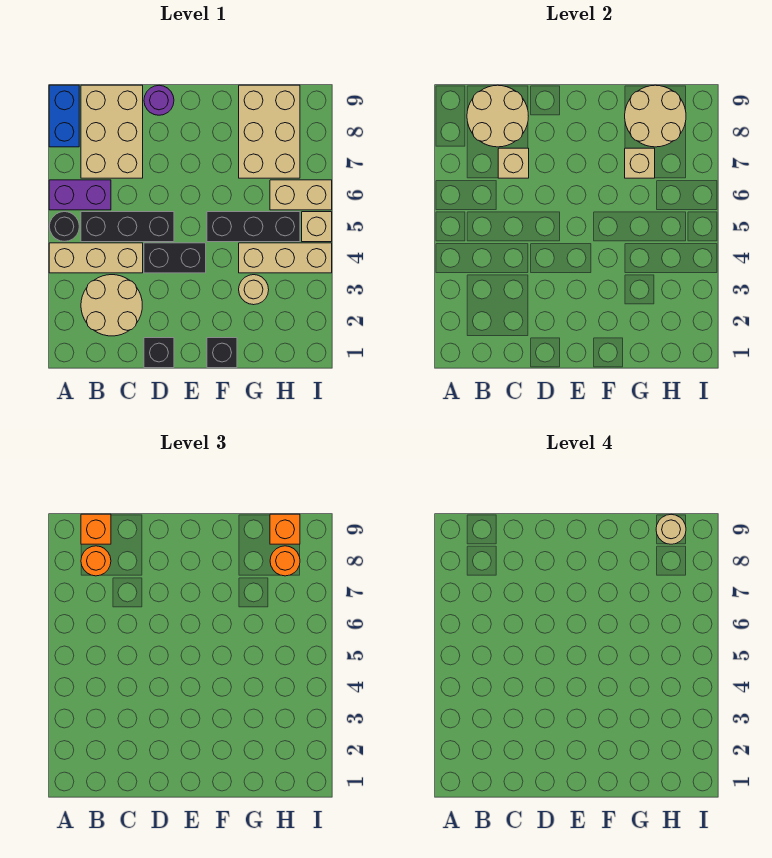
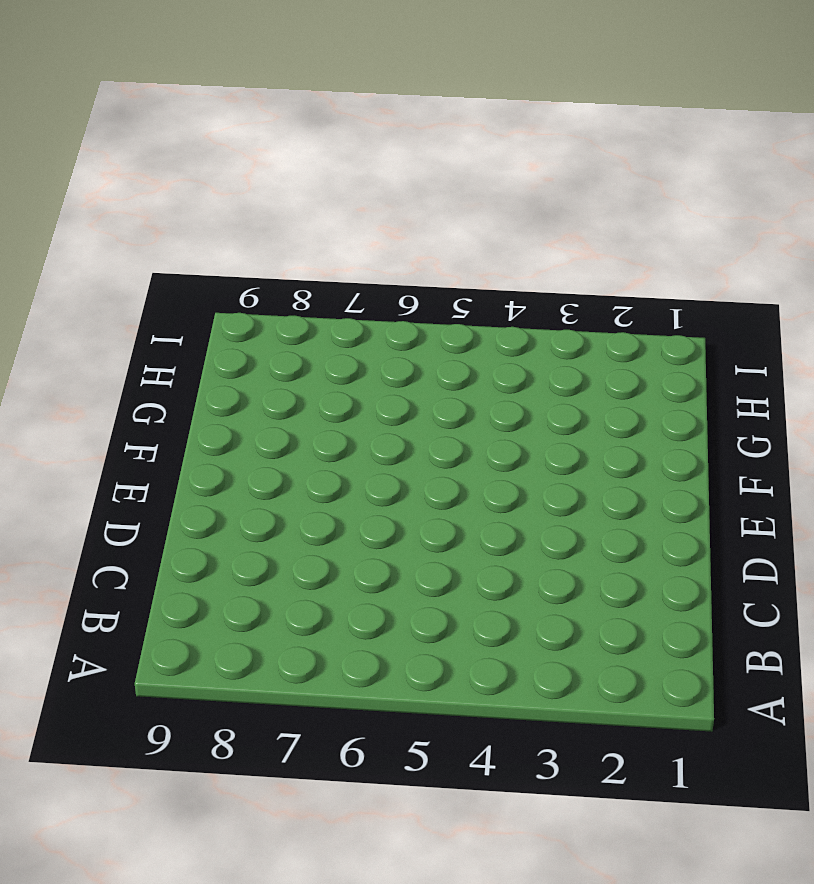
none -> tan 1x3 brick [49,243,143,273]
none -> black 1x1 round brick [49,212,79,241]
none -> purple 1x2 brick [49,180,111,210]

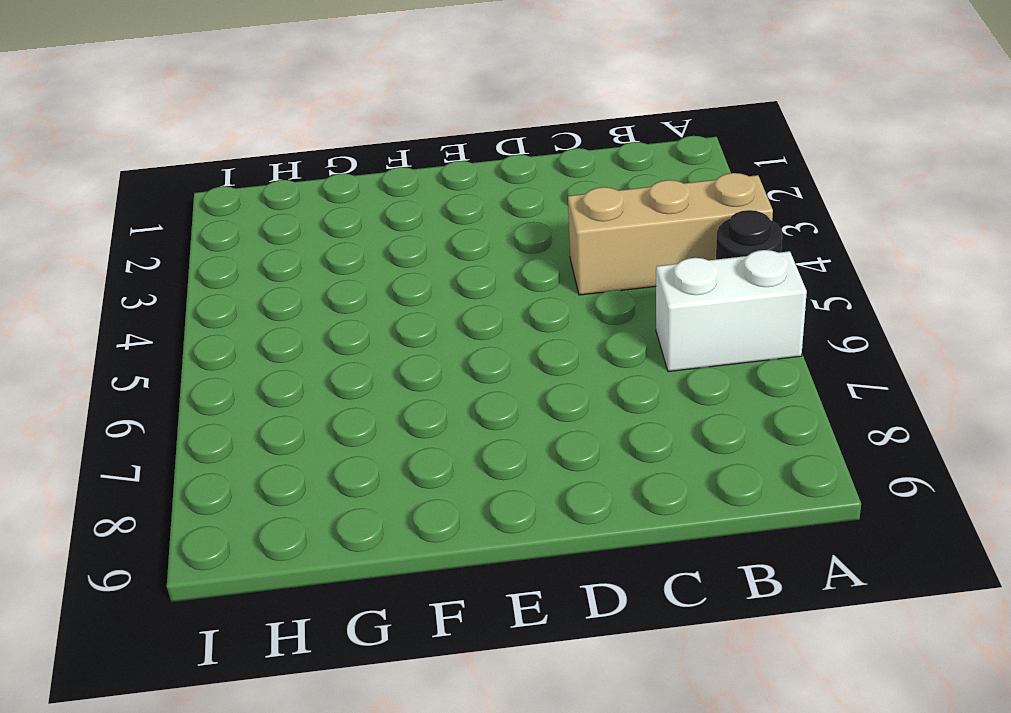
white 1x2 brick [656,250,807,372] -> purple 1x2 brick [49,180,111,210]
none -> blue 1x2 brick [49,85,79,147]
none -> tan 2x2 round brick [81,275,142,336]
none -> black 1x3 brick [81,212,174,242]

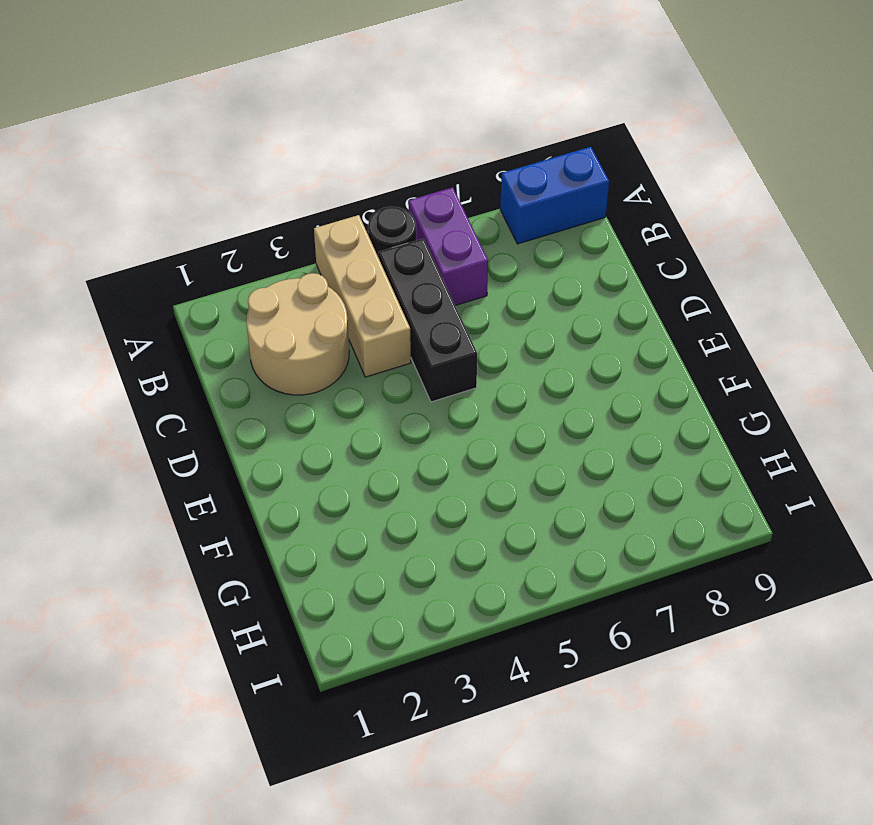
none -> tan 2x3 brick [81,85,143,178]
none -> black 1x1 brick [144,338,174,368]
none -> black 1x2 brick [144,243,206,273]

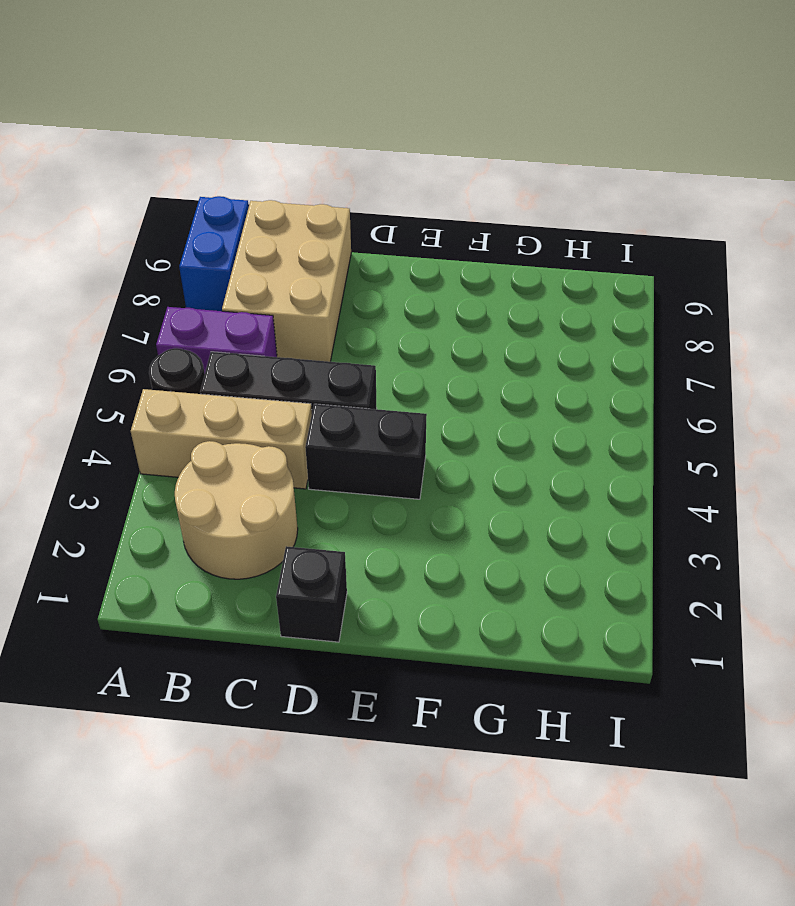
none -> purple 1x1 round brick [144,85,174,115]
none -> black 1x1 brick [207,338,237,368]
none -> black 1x3 brick [207,212,300,242]

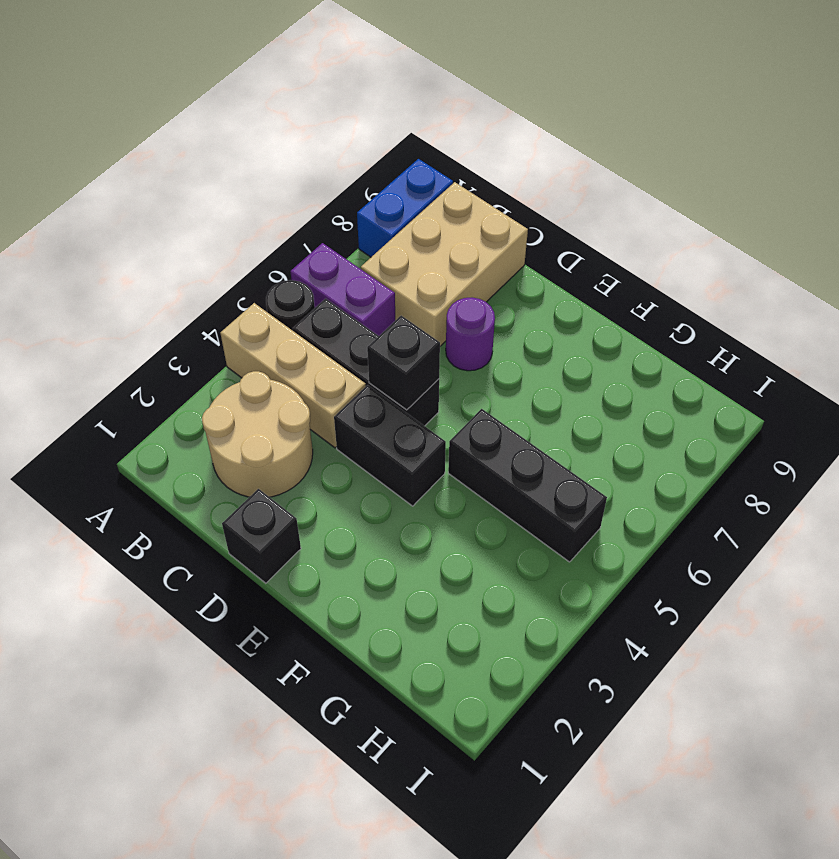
black 1x1 brick [367,316,440,410] -> black 1x1 brick moved to [207,338,237,368]
purple 1x1 round brick [446,298,495,371] -> purple 1x1 round brick moved to [144,85,174,115]
none -> tan 1x1 round brick [239,275,269,305]
none -> tan 1x3 brick [239,243,332,273]
none -> tan 2x3 brick [239,85,300,178]

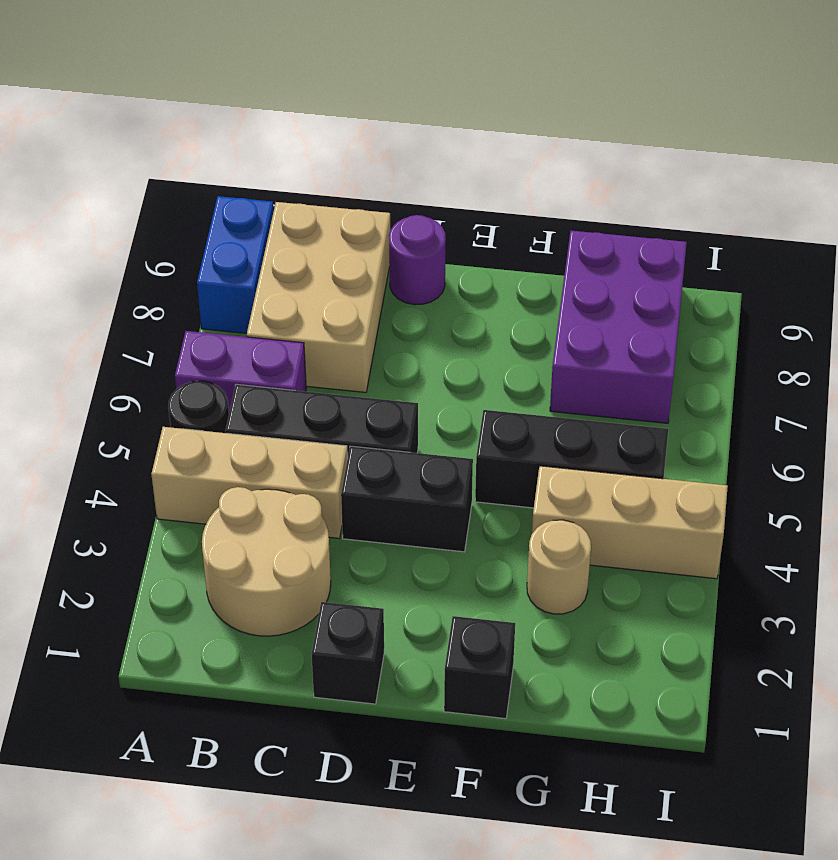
purple 2x3 brick [550,231,687,423] -> tan 2x3 brick [239,85,300,178]
none -> tan 1x2 brick [270,180,332,210]
none -> tan 1x1 brick [302,212,332,242]
none -> tan 2x2 round brick [467,85,528,147]

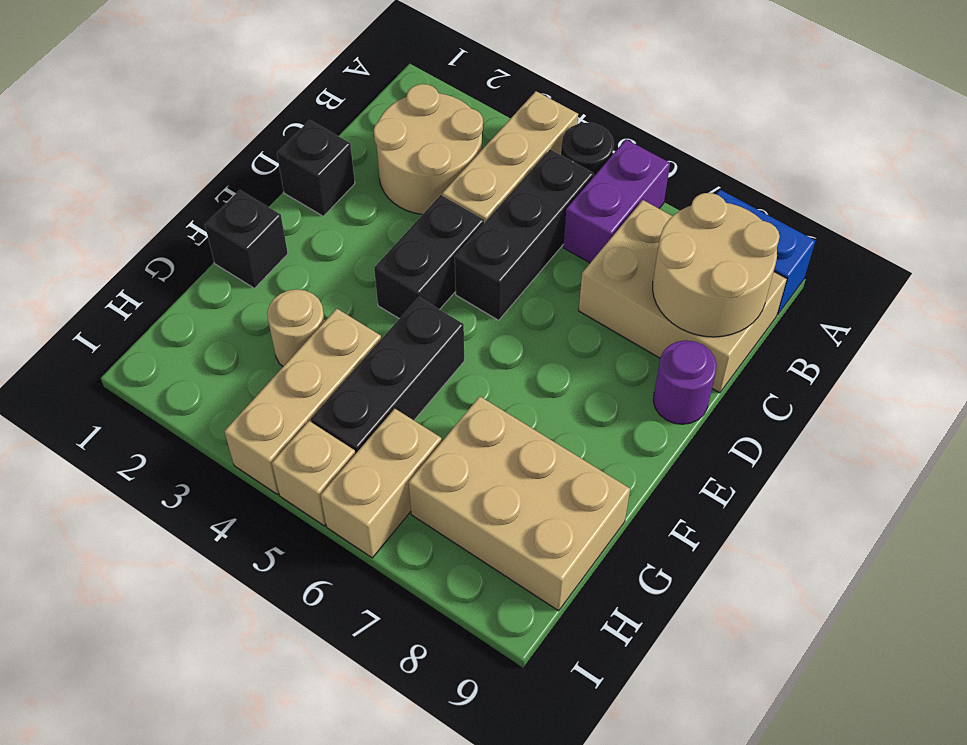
none -> tan 1x1 brick [498,148,529,178]
none -> tan 1x1 brick [625,148,655,178]
none -> tan 2x2 round brick [625,85,686,147]

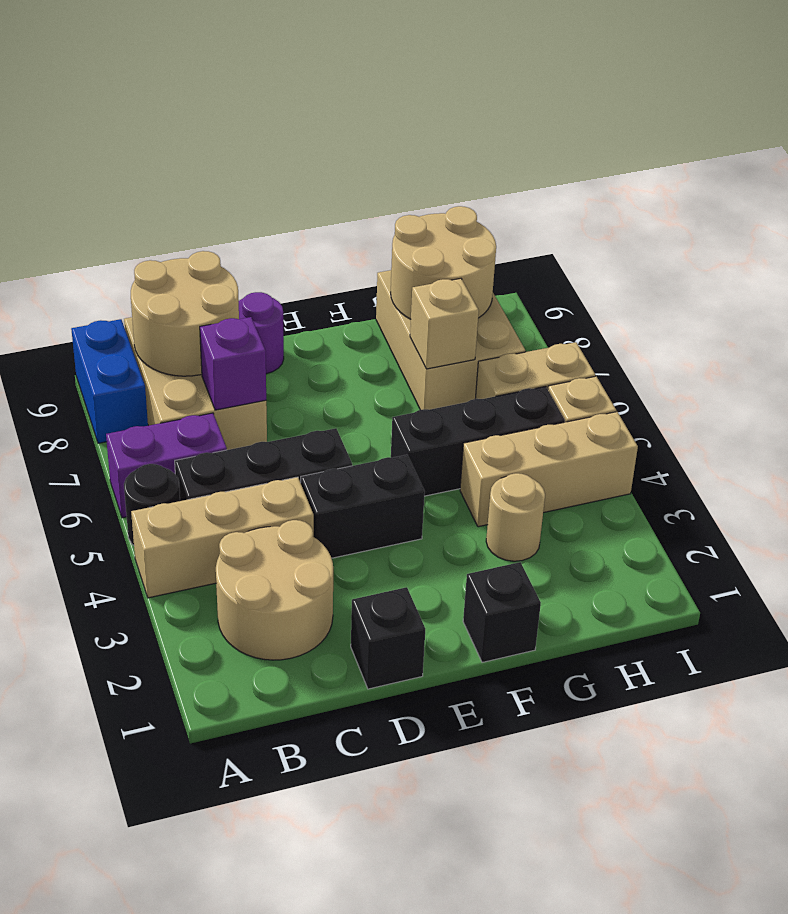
purple 1x1 brick [200,317,266,410] -> tan 1x1 brick [498,148,529,178]
none -> orange 1x1 round brick [81,546,111,576]
none -> orange 1x1 brick [81,514,111,544]
none -> orange 1x1 round brick [270,546,300,576]

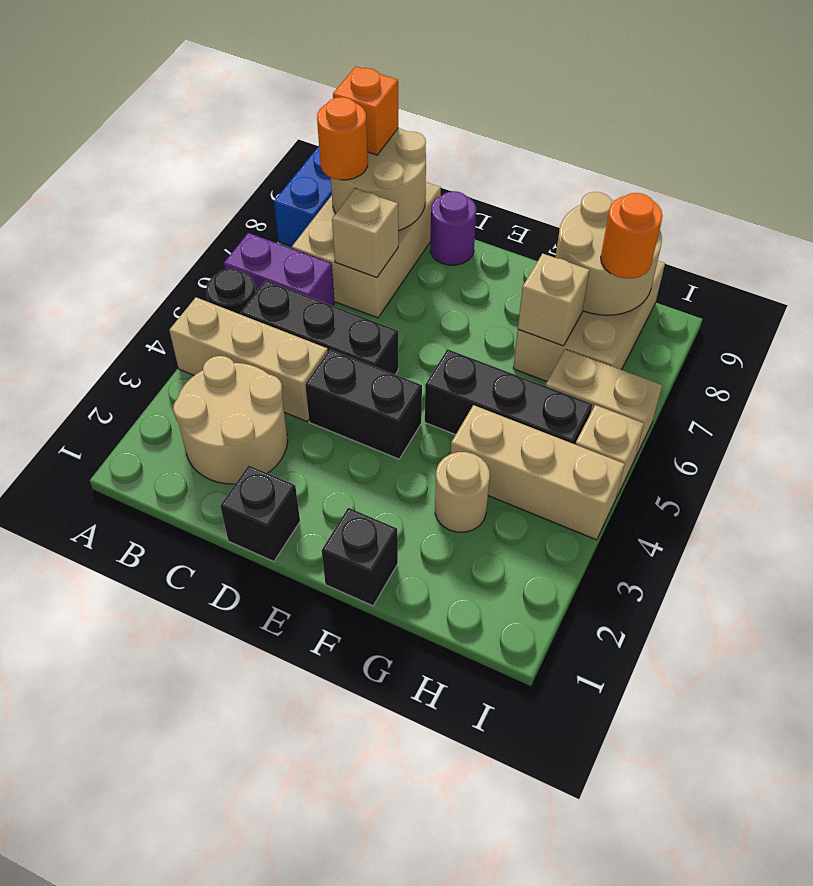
none -> orange 1x1 brick [270,514,300,544]
none -> tan 1x1 round brick [656,514,686,544]

